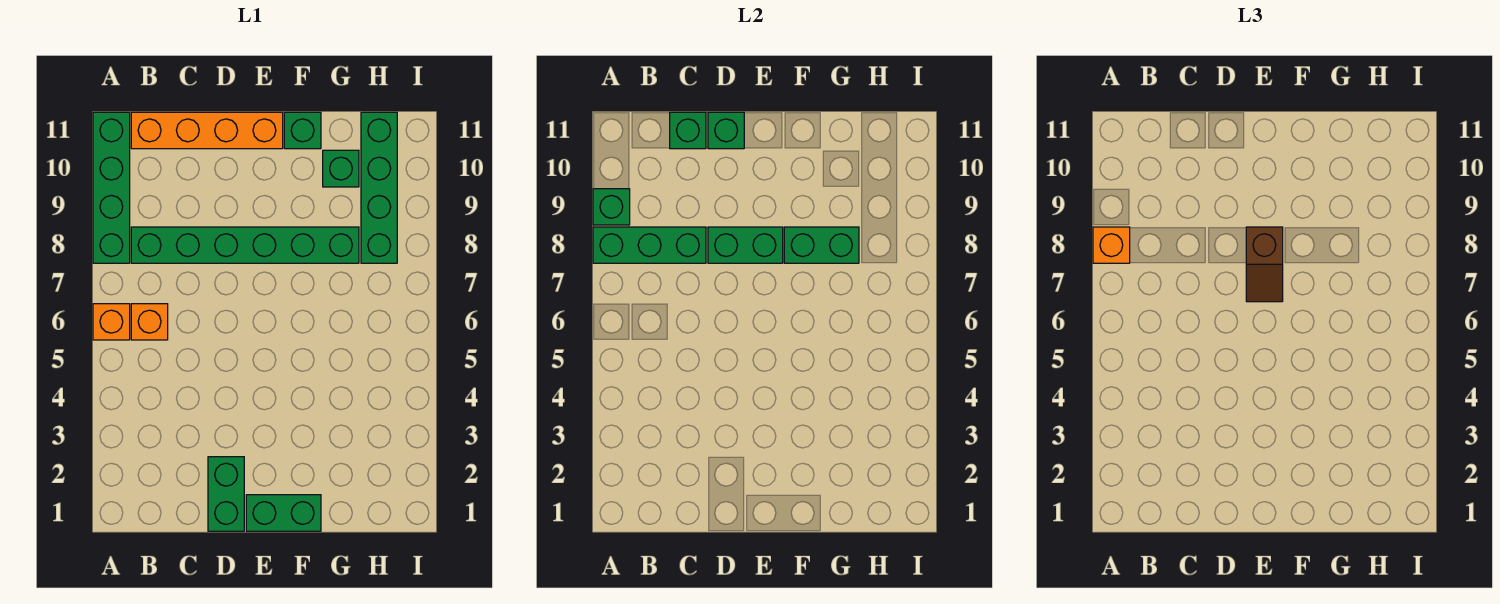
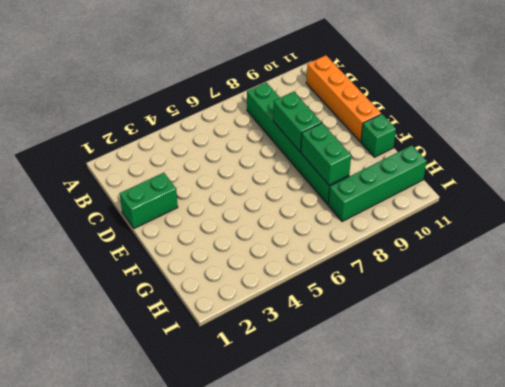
none -> orange 1x1 brick [93,304,130,340]
none -> green 1x4 brick [93,112,130,263]
none -> orange 1x1 brick [131,304,168,340]

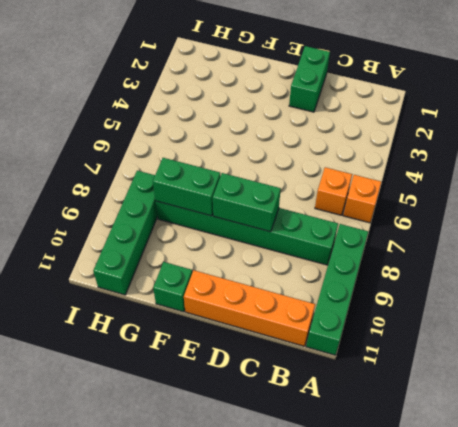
none -> green 1x2 brick [246,495,321,531]
none -> green 1x1 brick [323,150,359,187]
none -> green 1x3 brick [593,227,706,263]

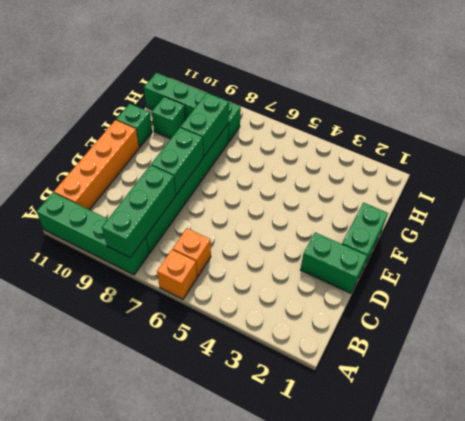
none -> green 1x1 brick [593,189,630,225]
none -> green 1x1 brick [670,112,706,149]
none -> green 1x1 brick [708,112,744,149]

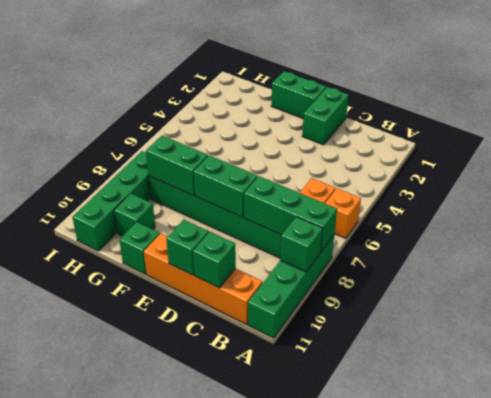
none -> orange 1x1 brick [1093,227,1130,263]
none -> brown 1x2 slope [1246,227,1283,302]

